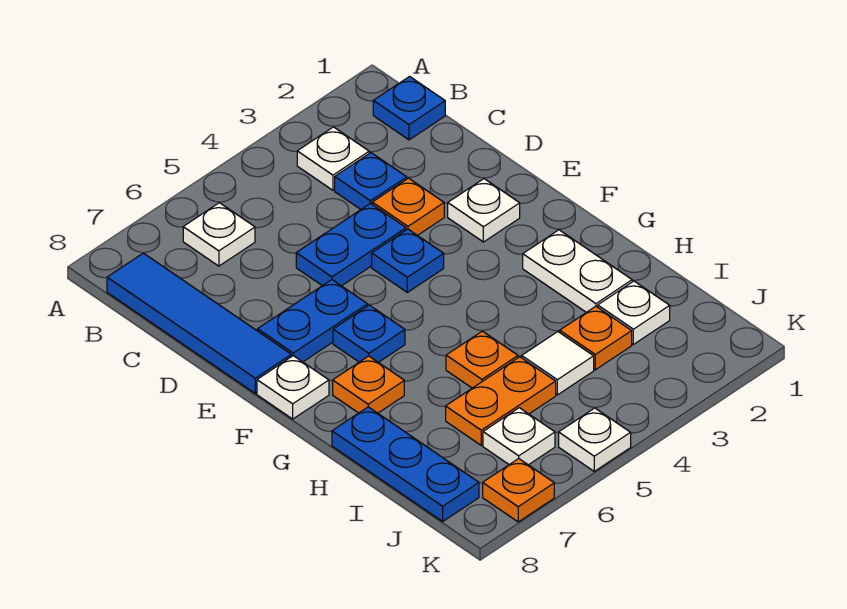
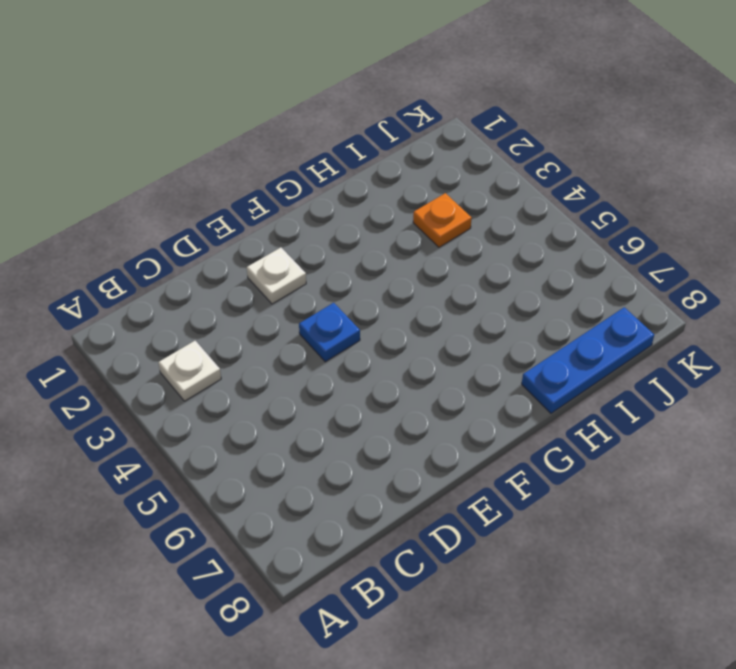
none -> blue 1x1 plate [373,77,445,140]
none -> white 1x1 plate [183,203,255,266]
none -> blue 1x4 tile [107,253,291,393]

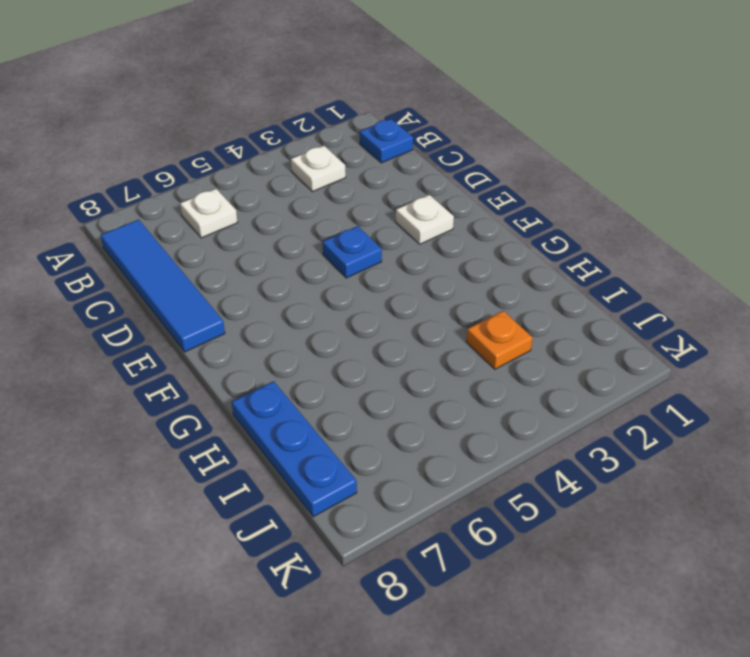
none -> blue 1x1 plate [335,153,407,209]
none -> orange 1x1 plate [372,178,444,235]
none -> blue 1x2 plate [296,203,406,286]

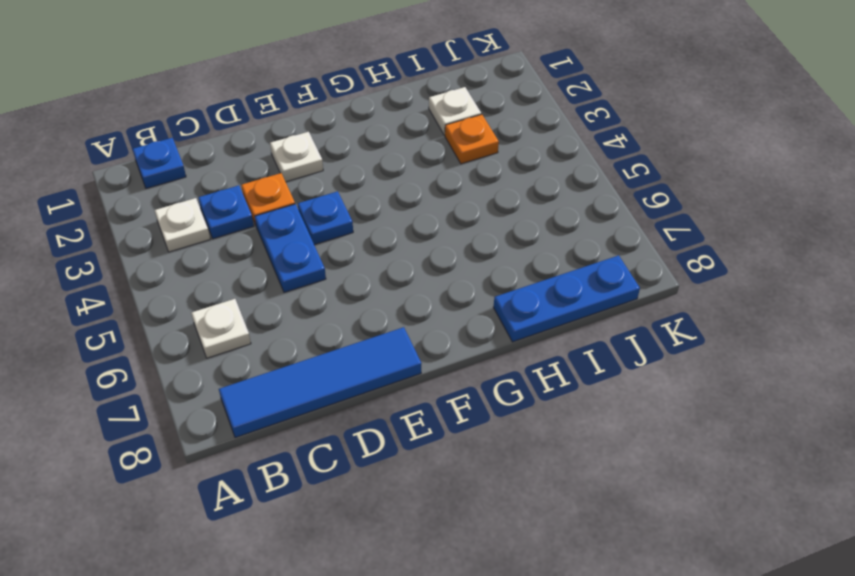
none -> blue 1x2 plate [258,280,368,362]
none -> blue 1x1 plate [333,305,405,362]
none -> white 1x1 plate [257,356,329,419]

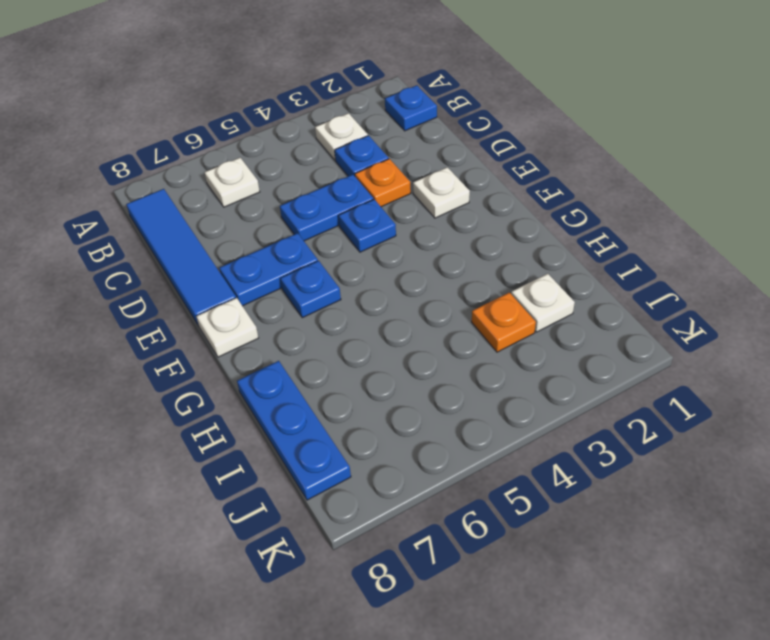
none -> white 1x2 plate [523,230,632,312]
none -> orange 1x1 plate [333,356,404,413]
none -> orange 1x1 plate [446,331,518,388]

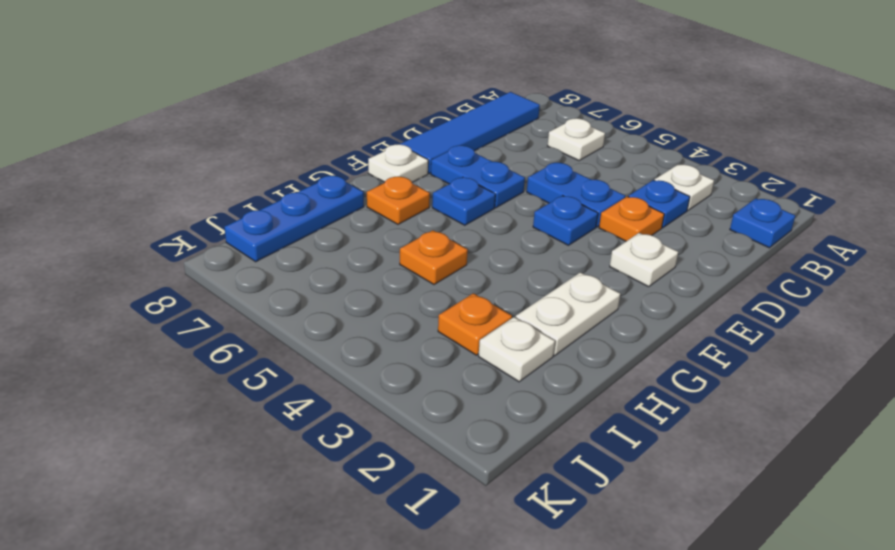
none -> white 1x1 tile [522,332,594,395]
none -> orange 1x2 plate [446,357,556,445]
none -> white 1x1 plate [483,408,555,465]

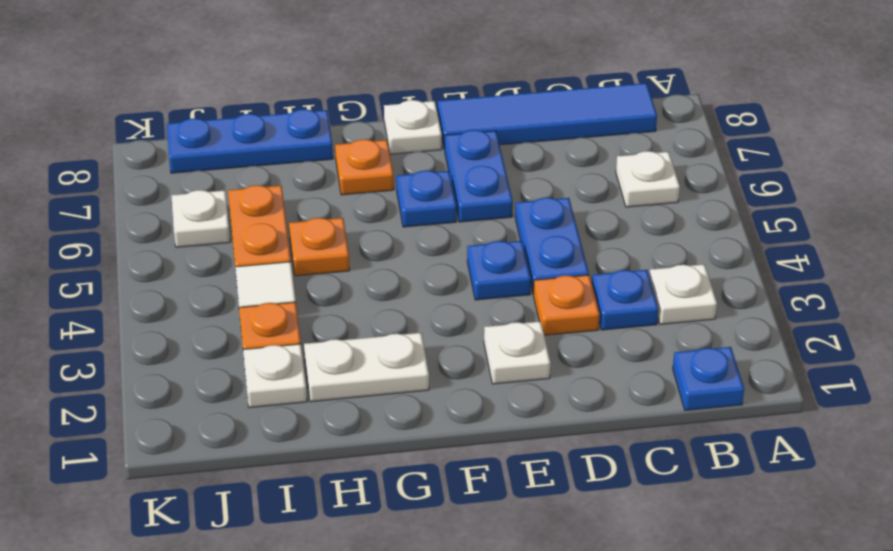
none -> white 1x1 plate [559,408,631,471]
none -> orange 1x1 plate [483,459,554,522]

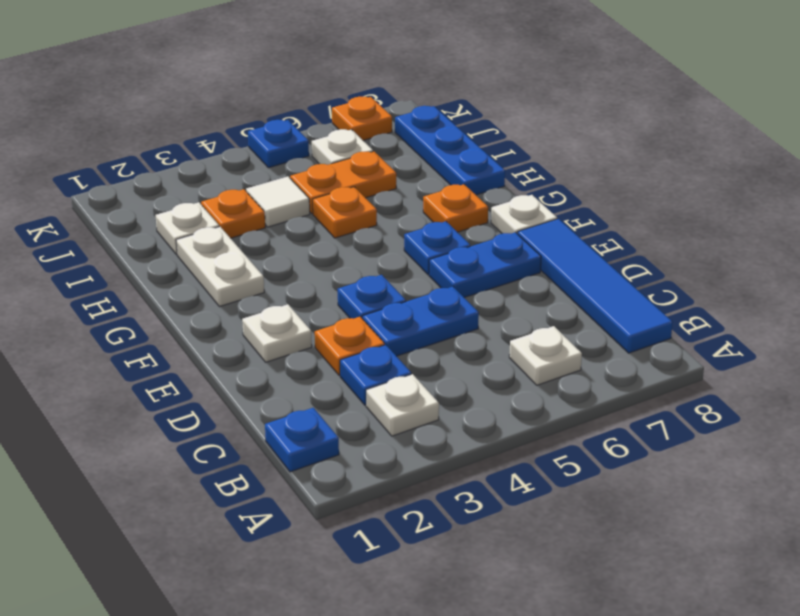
blue 1x1 plate [248,120,309,168] -> white 1x1 plate [559,408,631,471]

